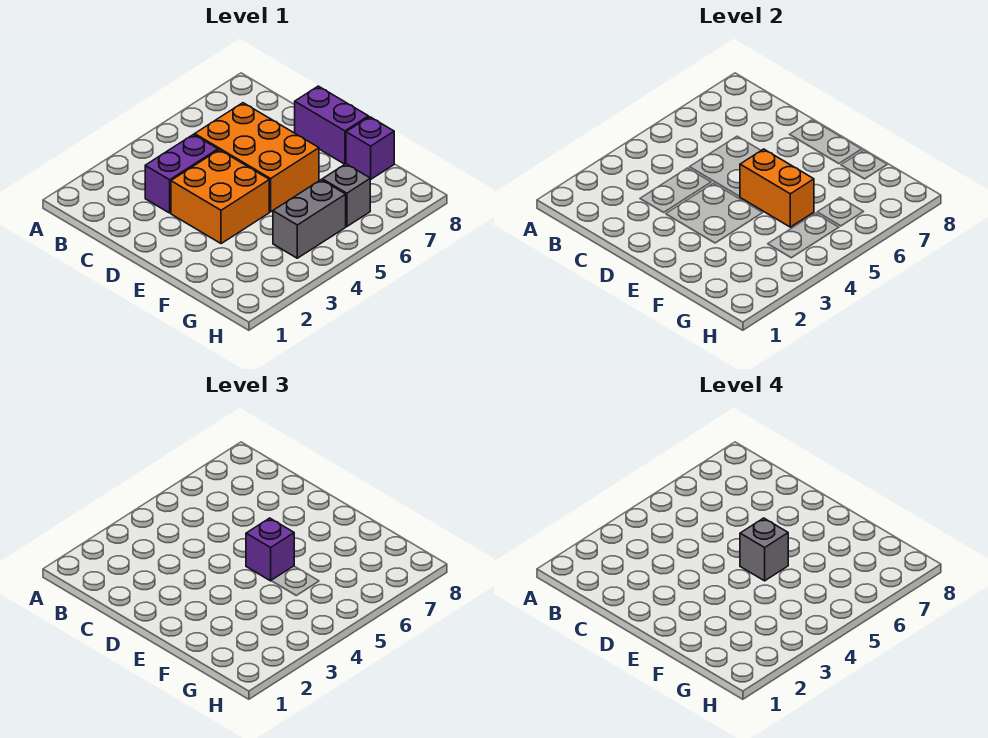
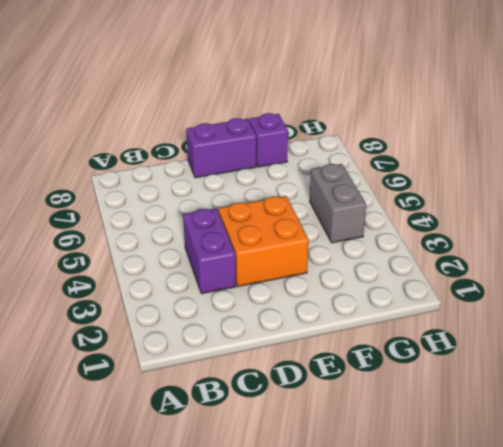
none -> orange 2x3 brick [195,103,319,212]
none -> grey 1x1 brick [322,164,371,227]

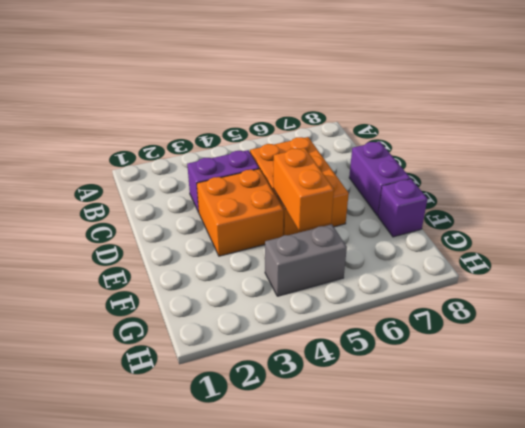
none -> grey 1x1 brick [322,164,371,227]
none -> purple 1x1 brick [246,518,294,581]

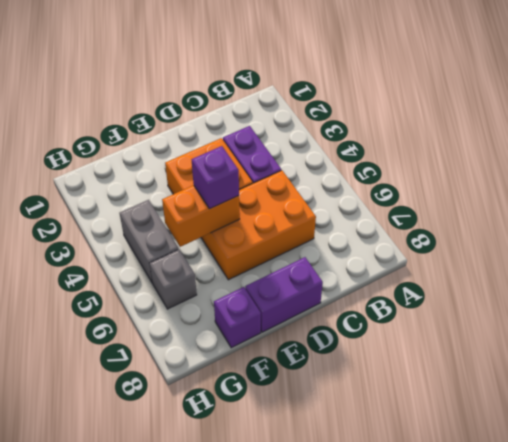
none -> grey 1x1 brick [740,518,788,581]

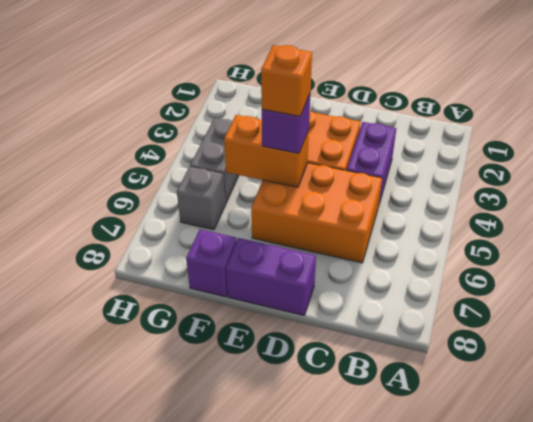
orange 1x1 brick [261,45,312,116] -> grey 1x1 brick [740,518,788,581]

